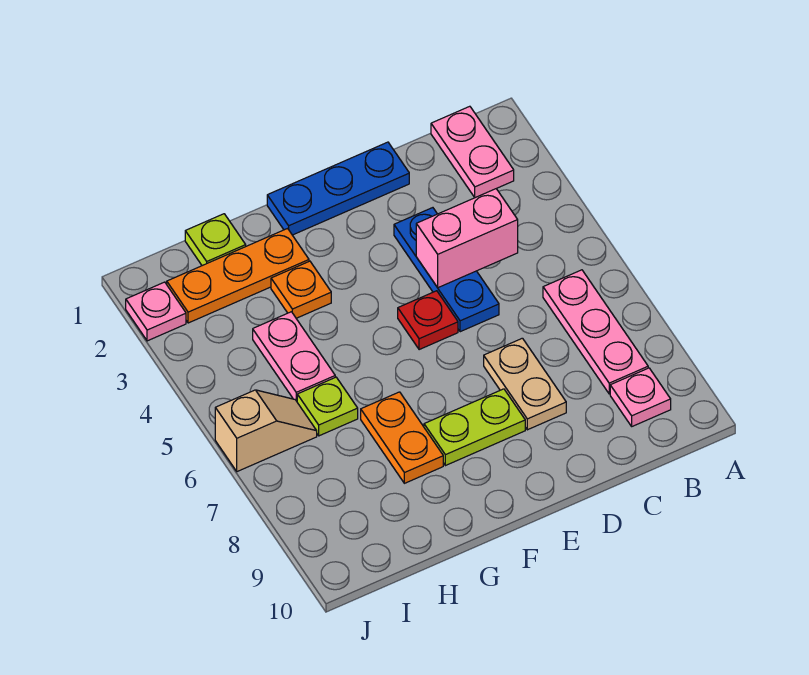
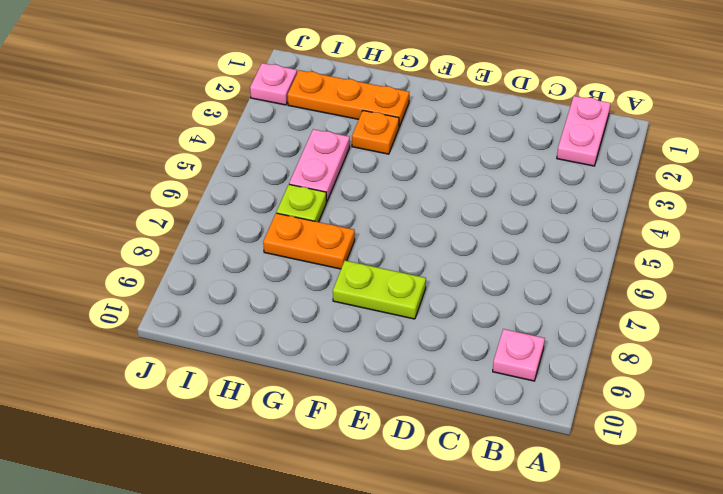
orange 1x2 plate [263,213,355,269] -> orange 1x2 plate turned to [361,392,443,483]
none -> pink 1x3 plate [543,270,648,394]
none -> blue 1x3 plate [267,142,409,235]
none -> blue 1x3 plate [394,208,499,332]

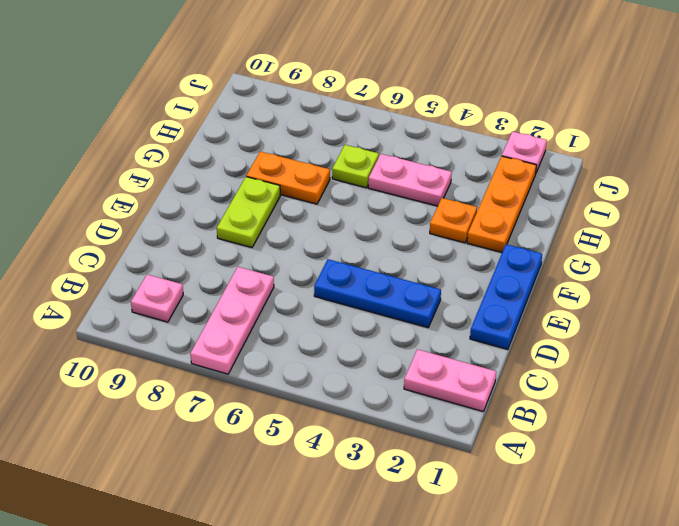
pink 1x3 plate [190,267,274,374] -> pink 1x3 plate turned to [543,270,648,394]
none -> tan 1x2 plate [484,338,566,430]
none -> red 1x1 plate [398,291,458,350]
none -> lime 1x1 plate [185,214,246,266]

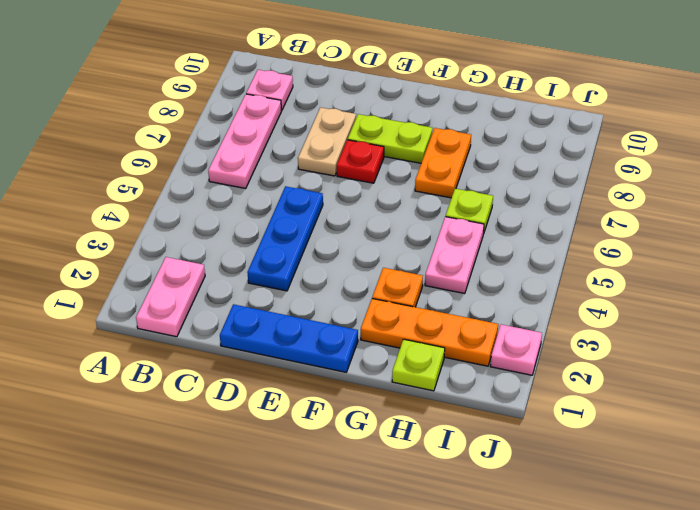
red 1x1 plate [337,140,384,183] -> red 1x1 plate moved to [398,291,458,350]
none -> tan 1x2 slope [215,390,317,472]
none -> pink 1x2 brick [416,189,518,288]

